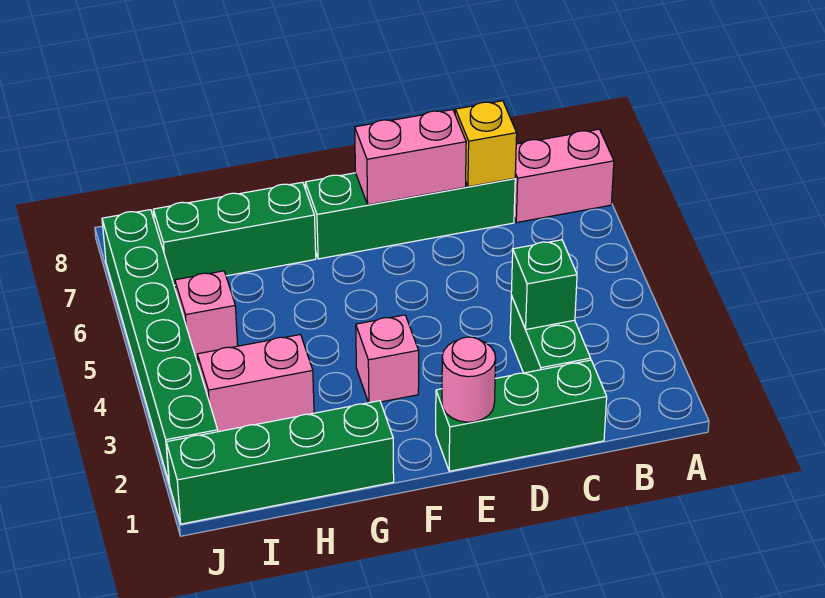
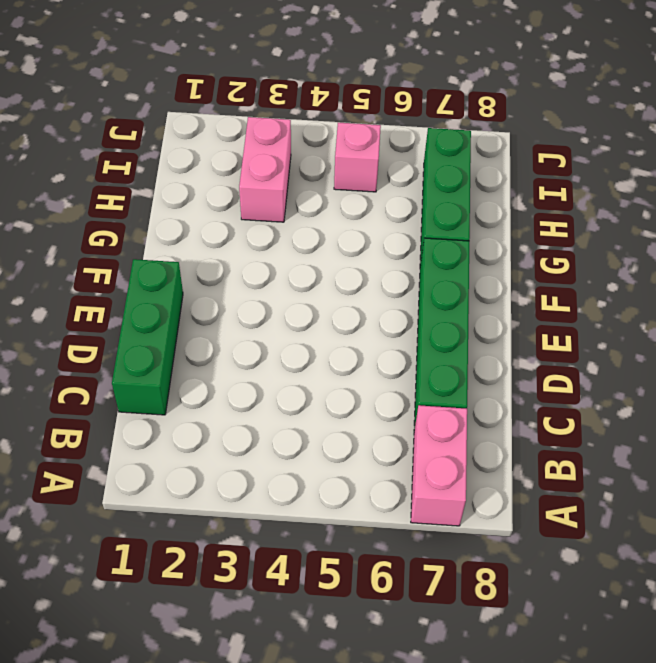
none -> green 1x2 brick [510,296,591,373]
none -> pink 1x1 brick [356,315,419,403]
none -> green 1x4 brick [166,401,394,524]

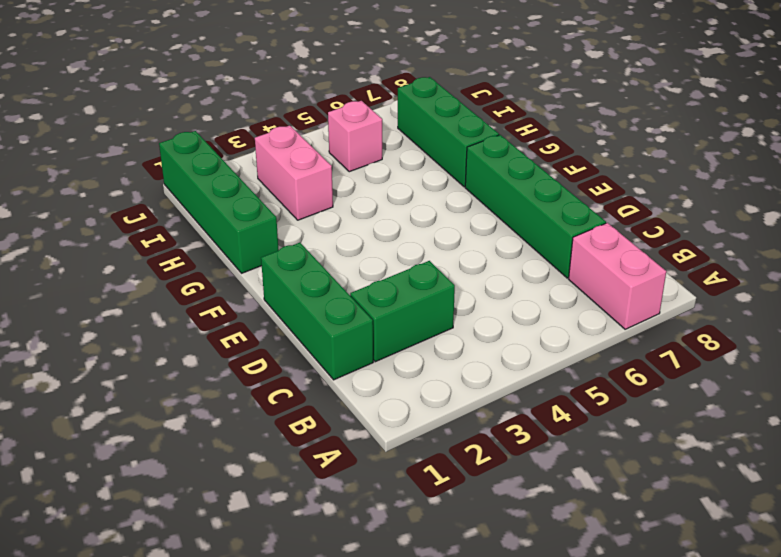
none -> pink 1x1 brick [356,315,419,403]
none -> green 1x6 brick [102,210,218,482]
none -> green 1x1 brick [511,240,577,329]

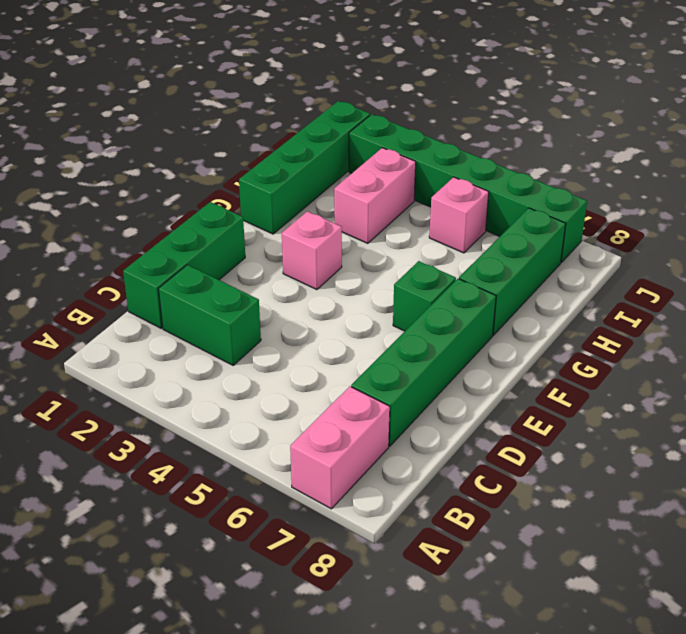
green 1x1 brick [393,261,456,331] -> green 1x1 brick moved to [511,240,577,329]
none -> yellow 1x1 brick [455,101,517,187]
none -> pink 1x2 brick [355,110,466,205]
none -> pink 1x1 round brick [442,337,496,422]

